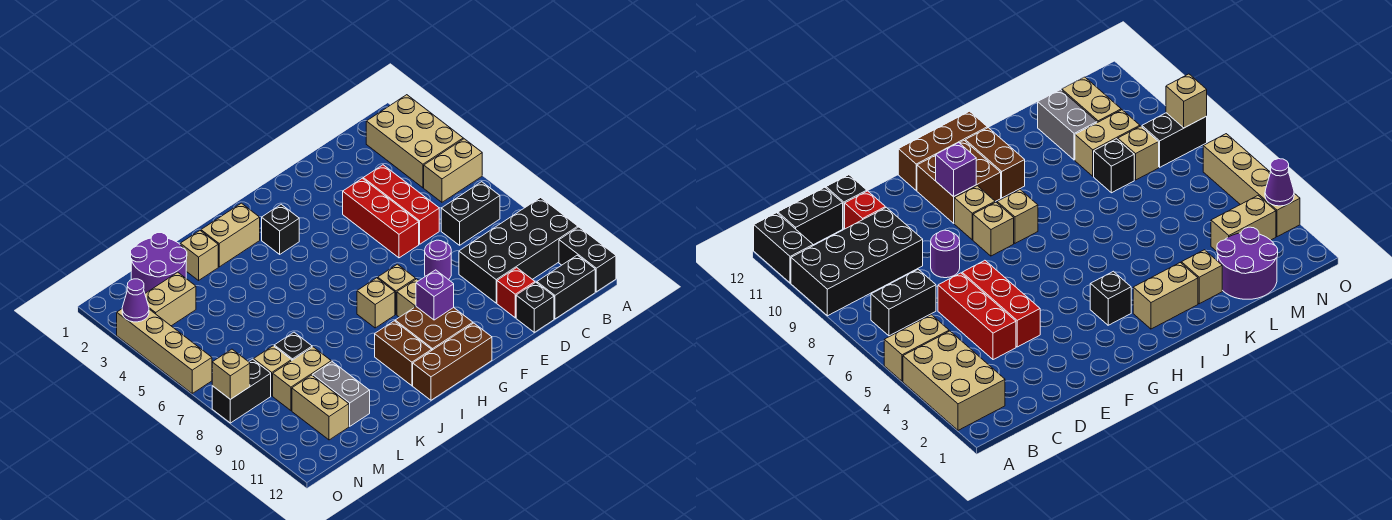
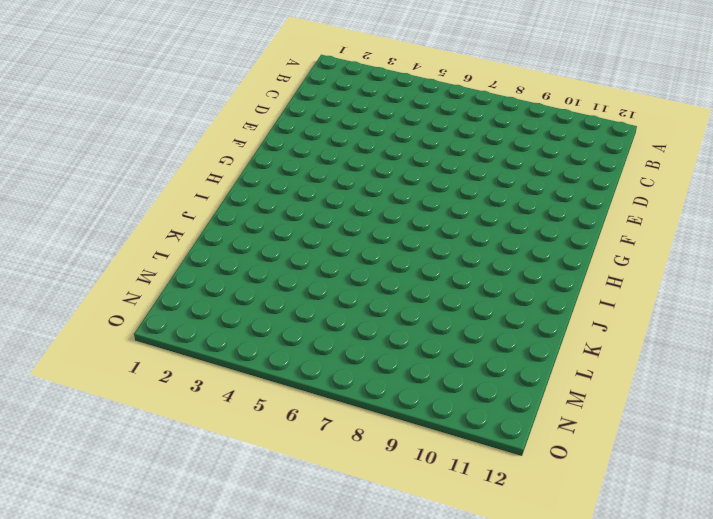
none -> tan 2x3 brick [366,95,463,188]
none -> tan 1x2 brick [424,139,482,202]
none -> black 2x4 brick [459,198,578,303]
none -> black 1x2 brick [559,227,616,292]

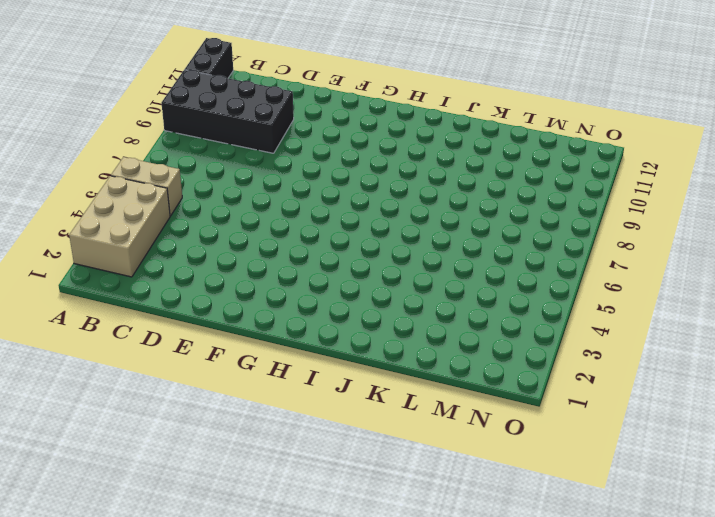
none -> black 1x2 brick [441,182,500,245]
none -> black 1x2 brick [537,255,595,319]
none -> red 1x3 brick [363,165,439,244]
none -> red 1x1 brick [497,268,535,318]

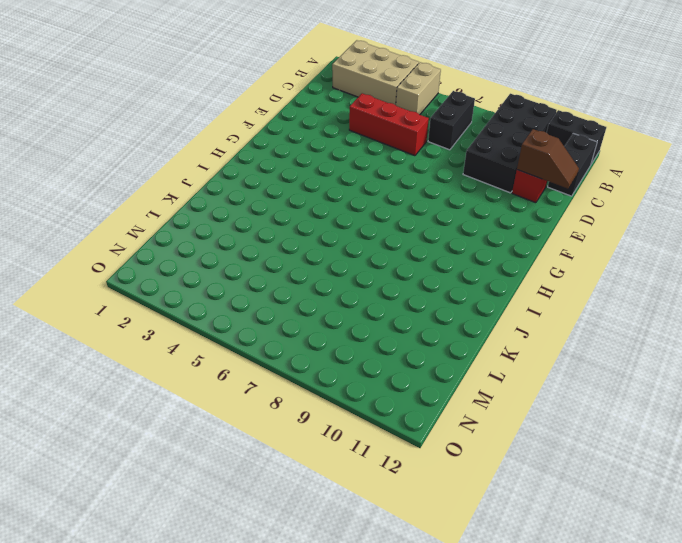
brown 1x2 slope [517,129,579,189] -> none
none -> black 1x1 brick [516,282,554,332]
none -> red 1x3 brick [343,178,419,258]
none -> purple 1x1 round brick [425,240,451,280]
none -> tan 1x1 brick [378,264,416,314]

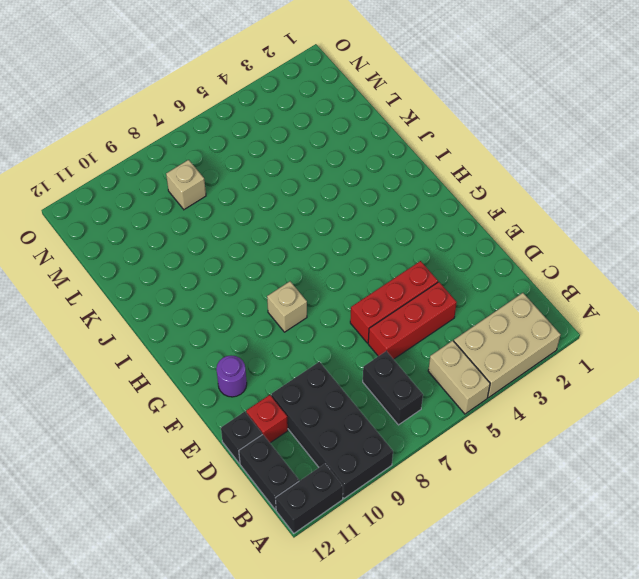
purple 1x1 round brick [216,355,247,397] -> purple 1x1 round brick moved to [425,240,451,280]
none -> tan 1x1 brick [397,279,419,317]
none -> brown 2x2 brick [395,307,473,350]
none -> brown 1x3 brick [413,323,492,400]
none -> black 1x1 brick [262,204,299,254]

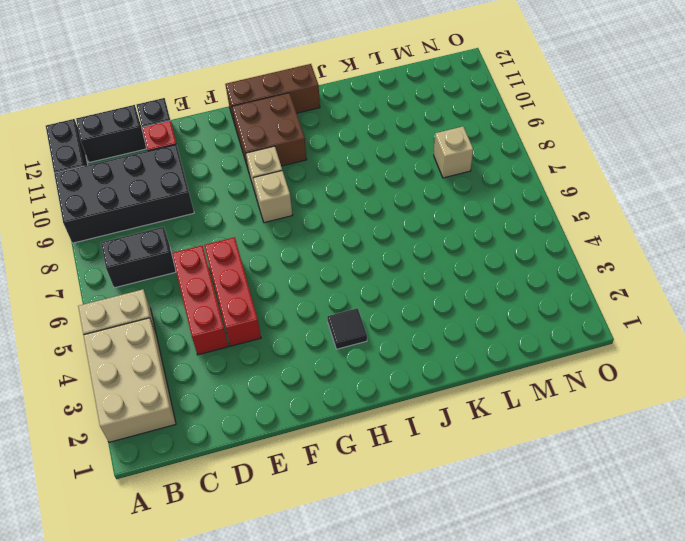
black 1x1 tile [327,308,367,349] -> black 1x1 brick [262,204,299,254]
none -> purple 1x1 round brick [425,240,451,280]
none -> tan 1x1 brick [357,278,395,328]
none -> tan 1x2 brick [201,203,260,267]
none -> brown 1x2 brick [375,321,432,386]

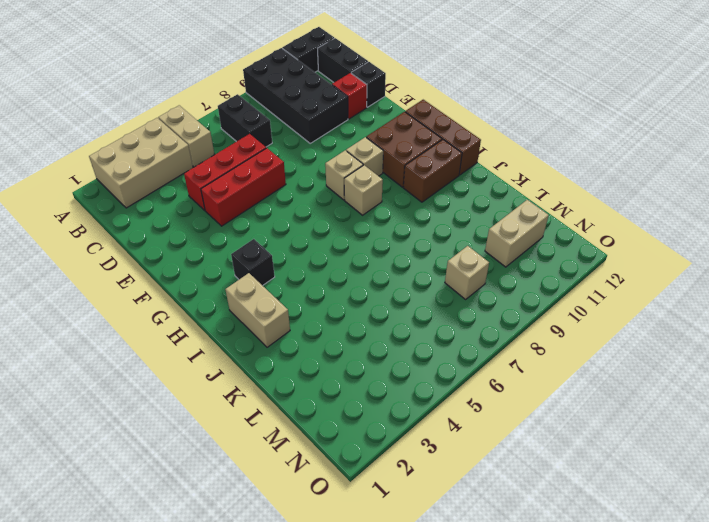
none -> purple 1x1 round brick [425,240,451,280]
none -> tan 1x1 brick [180,231,218,280]
none -> purple 2x2 round brick [131,233,187,293]
none -> black 1x1 brick [274,332,312,360]

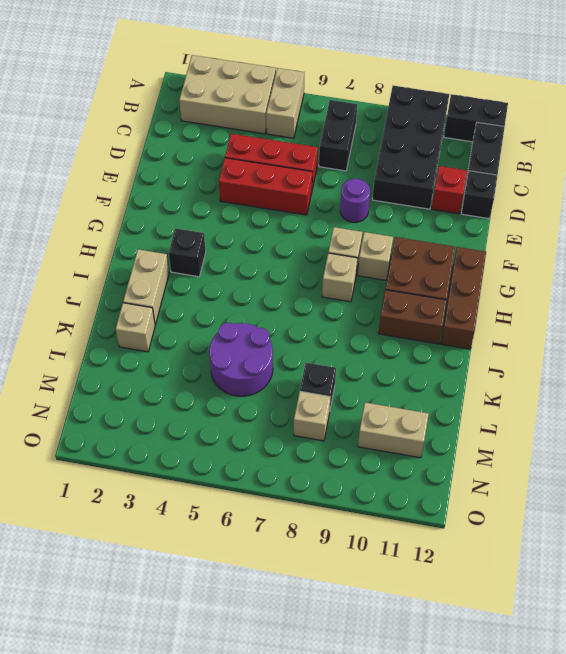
purple 2x2 round brick [209,323,273,396] -> purple 2x2 round brick moved to [131,233,187,293]
none -> tan 1x2 brick [273,347,331,410]
none -> grey 1x2 brick [313,362,370,426]
none -> tan 1x2 brick [145,272,196,326]
none -> black 1x2 brick [212,359,271,423]

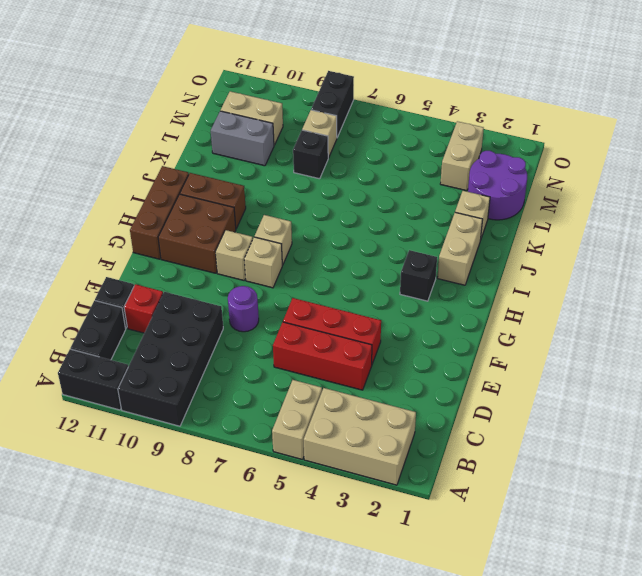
none -> black 1x2 brick [441,182,500,245]
none -> tan 1x2 brick [273,347,331,410]
none -> tan 1x4 brick [117,309,212,393]
none -> purple 1x1 brick [416,270,454,320]

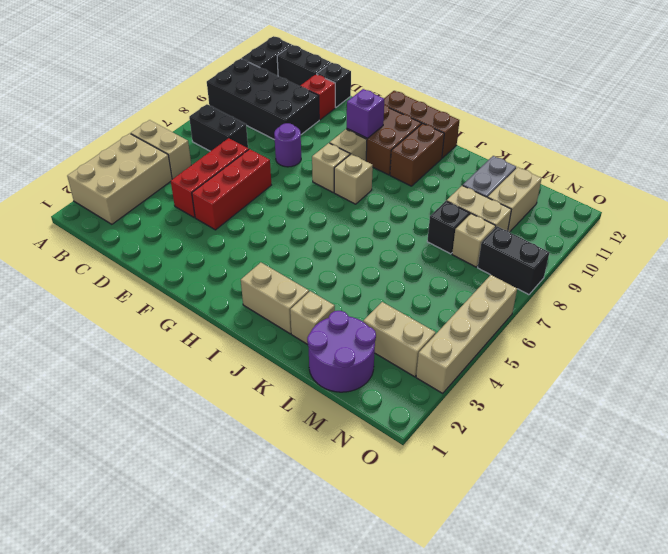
none -> black 1x1 brick [262,204,299,254]
none -> purple 1x1 cone [122,279,149,322]
none -> tan 1x1 brick [212,349,250,399]

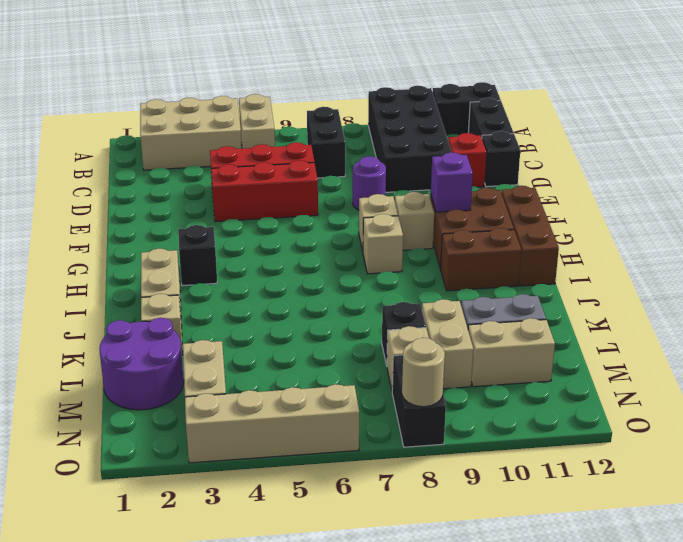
tan 1x1 round brick [402,338,445,407] -> tan 1x1 brick [212,349,250,399]
none -> purple 1x1 cone [122,279,149,322]

